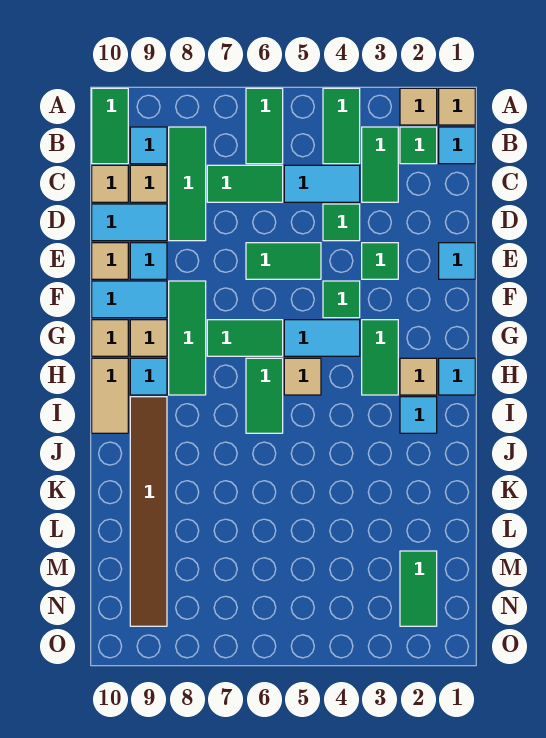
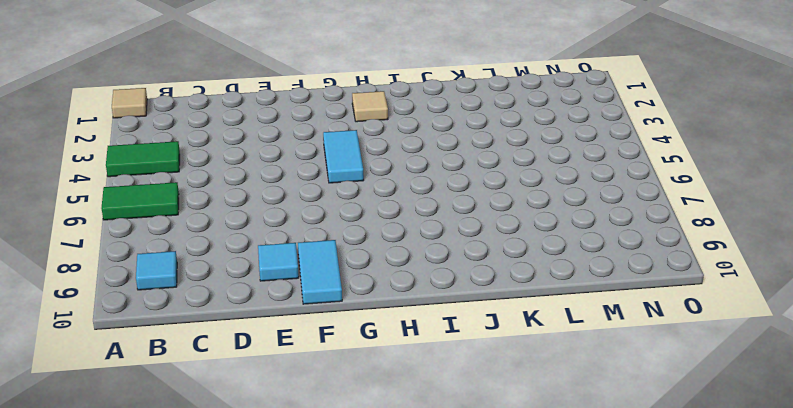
none -> tan 1x1 tile [400,88,437,125]
none -> green 1x2 tile [92,88,128,164]
none -> cyan 1x1 tile [439,127,475,164]
none -> green 1x1 tile [400,127,437,164]

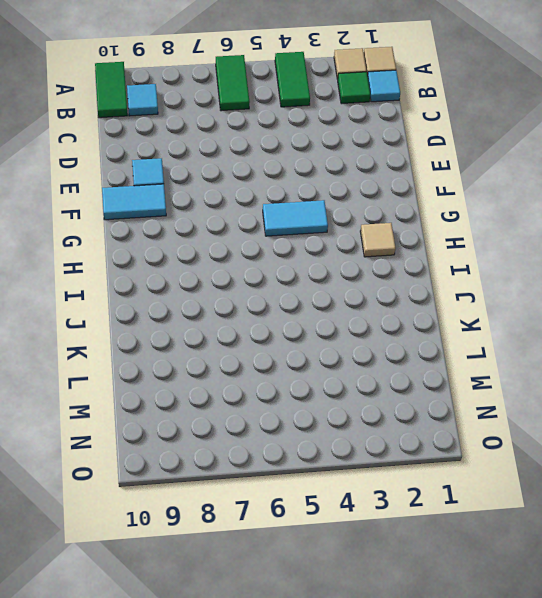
none -> green 1x2 tile [362,127,398,202]
none -> green 1x3 tile [169,127,206,241]
none -> cyan 1x2 tile [284,165,360,202]
none -> green 1x2 tile [207,165,283,202]

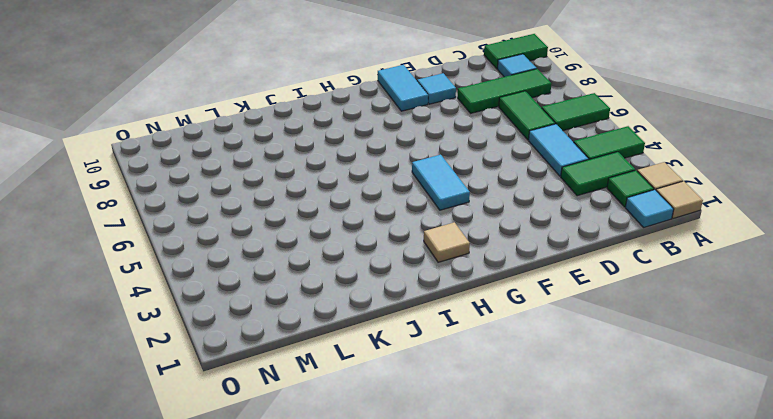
none -> tan 1x1 tile [130,165,167,202]
none -> tan 1x1 tile [92,165,128,202]
none -> green 1x1 tile [323,204,360,241]
none -> cyan 1x2 tile [92,204,167,241]

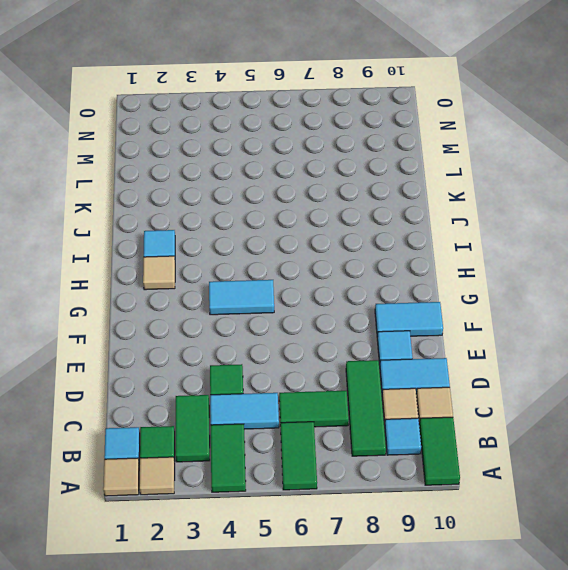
none -> cyan 1x1 tile [439,243,475,279]
none -> green 1x1 tile [362,243,398,279]
none -> green 1x2 tile [246,243,321,279]
none -> tan 1x1 tile [92,243,128,279]

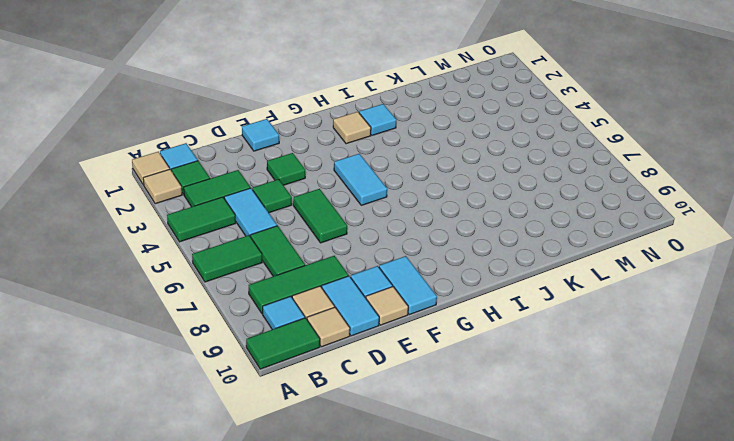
none -> green 1x1 tile [323,281,360,318]
none -> green 1x3 tile [169,281,206,395]
none -> green 1x2 tile [362,320,398,395]
none -> green 1x2 tile [207,320,283,356]

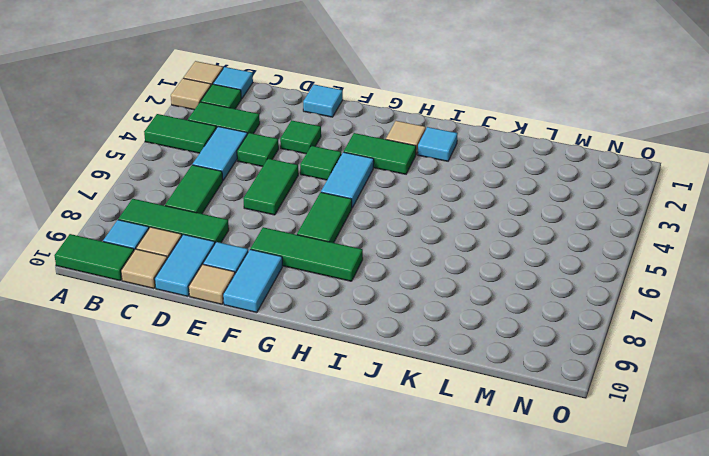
none -> green 1x2 tile [246,88,283,164]
none -> tan 1x1 tile [130,320,167,356]
none -> tan 1x1 tile [92,320,128,356]
none -> cyan 1x1 tile [439,358,475,395]

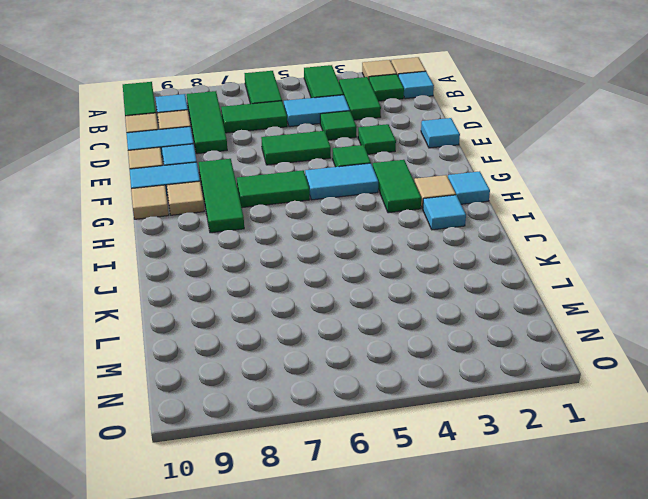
none -> tan 1x1 tile [284,358,321,395]
none -> green 1x2 tile [246,358,283,433]
none -> cyan 1x1 tile [130,358,167,395]
none -> tan 1x2 tile [92,358,128,433]

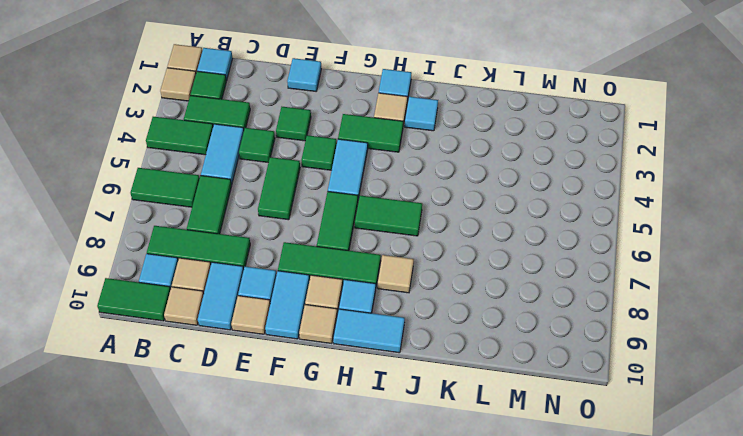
cyan 1x2 tile [333,309,405,353] -> tan 1x2 tile [92,358,128,433]
tan 1x1 tile [378,255,414,293] -> tan 1x1 tile moved to [284,358,321,395]
none -> brown 1x6 tile [130,397,167,626]
none -> green 1x2 tile [400,551,437,626]

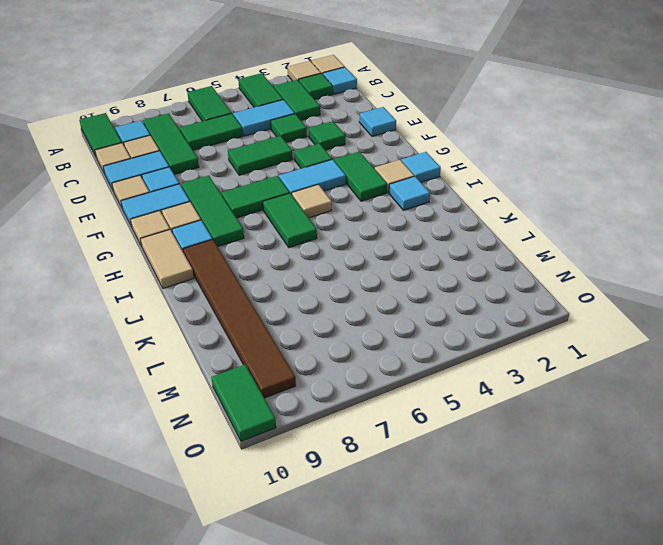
green 1x2 tile [211,365,276,441] -> green 1x2 tile moved to [400,551,437,626]

